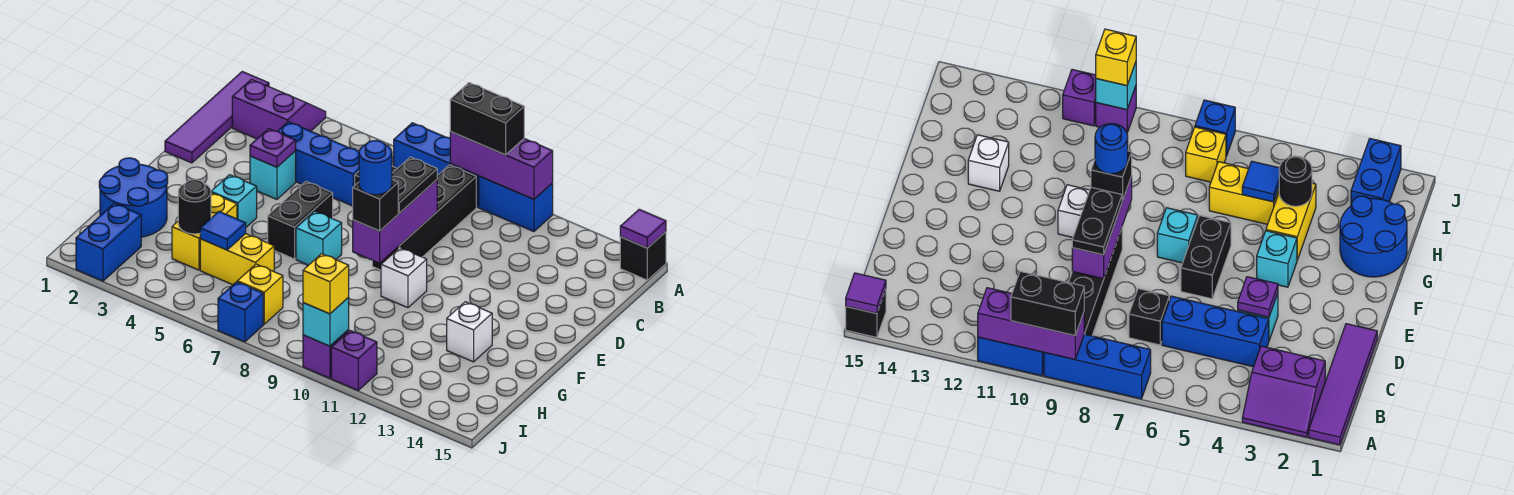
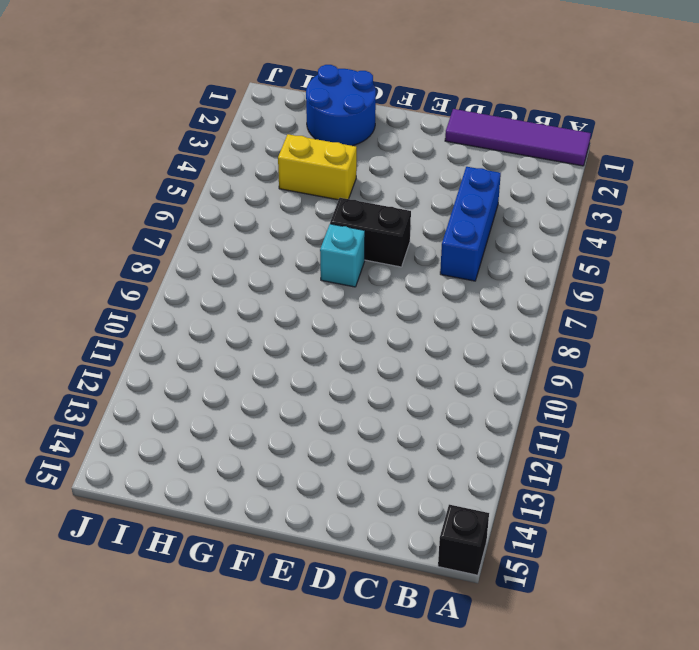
none -> purple 2x2 slope [232,79,326,139]
none -> blue 1x3 brick [394,123,479,207]
none -> blue 1x2 brick [479,176,553,232]
none -> black 1x4 brick [372,165,476,270]

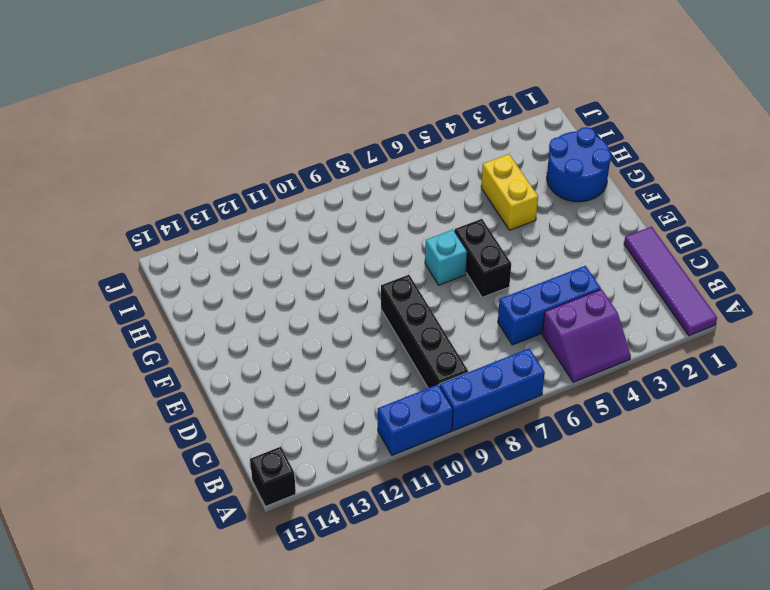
purple 2x2 slope [542,289,631,382] -> purple 2x2 slope moved to [232,79,326,139]
none -> black 1x1 brick [1129,289,1169,345]
none -> cyan 1x1 brick [250,151,296,199]
none -> cyan 1x1 brick [211,175,257,227]
none -> white 1x1 brick [381,248,427,308]

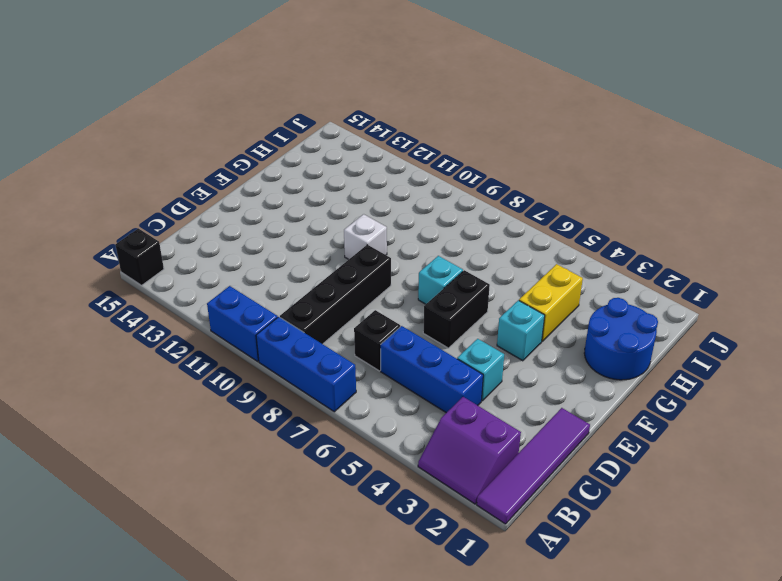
none -> white 1x1 brick [447,302,492,362]
none -> yellow 1x2 brick [200,234,274,285]
none -> blue 1x2 brick [76,203,141,281]
none -> yellow 1x1 brick [237,264,283,324]

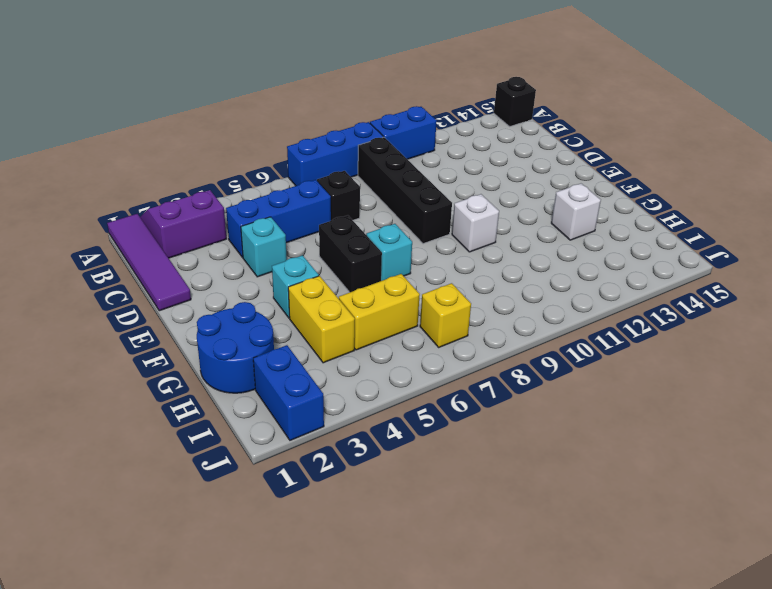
none -> blue 1x1 brick [218,282,263,342]
none -> purple 1x1 brick [303,330,349,378]
none -> purple 1x1 brick [331,331,377,390]
none -> purple 1x3 brick [450,132,553,199]

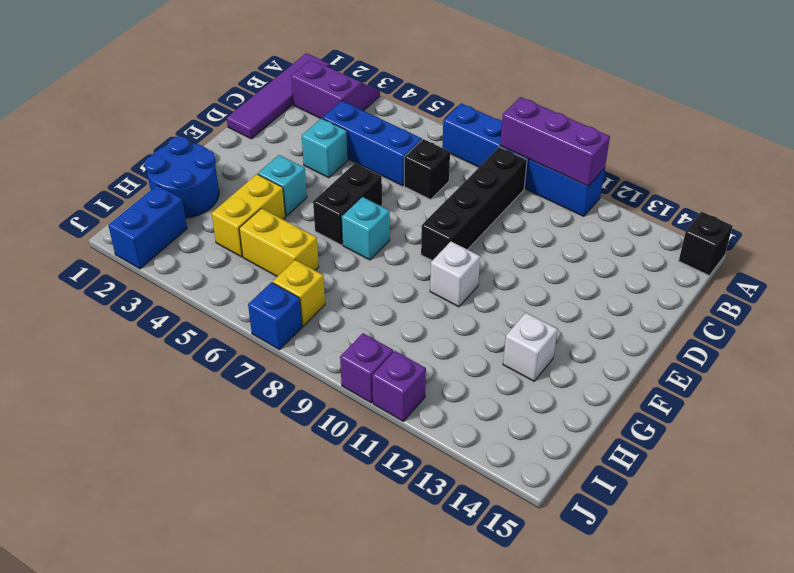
none -> purple 1x1 tile [620,209,666,248]
none -> purple 1x1 plate [250,129,296,167]
none -> purple 1x3 brick [353,180,437,263]
none -> black 1x1 round brick [178,180,211,234]

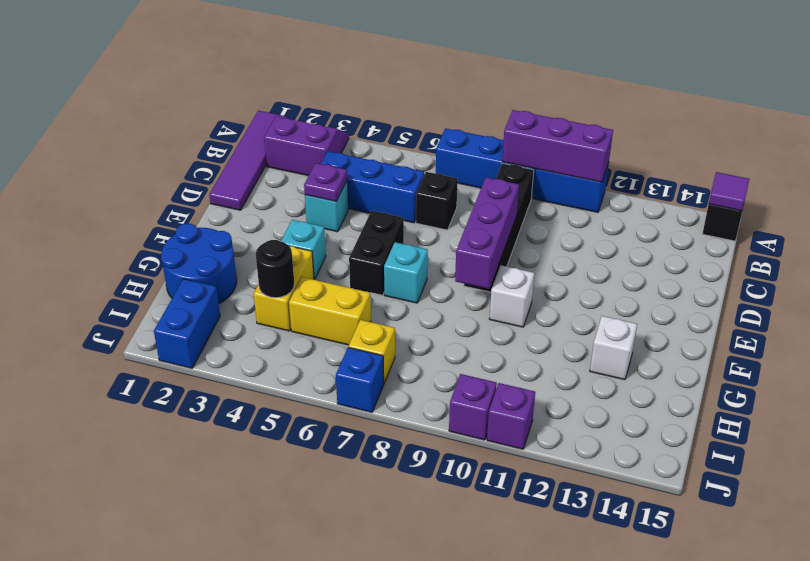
none -> blue 1x1 tile [200,212,246,250]
none -> cyan 1x1 brick [303,298,349,346]
none -> black 1x2 brick [450,83,524,155]
none -> black 1x2 plate [392,157,437,213]

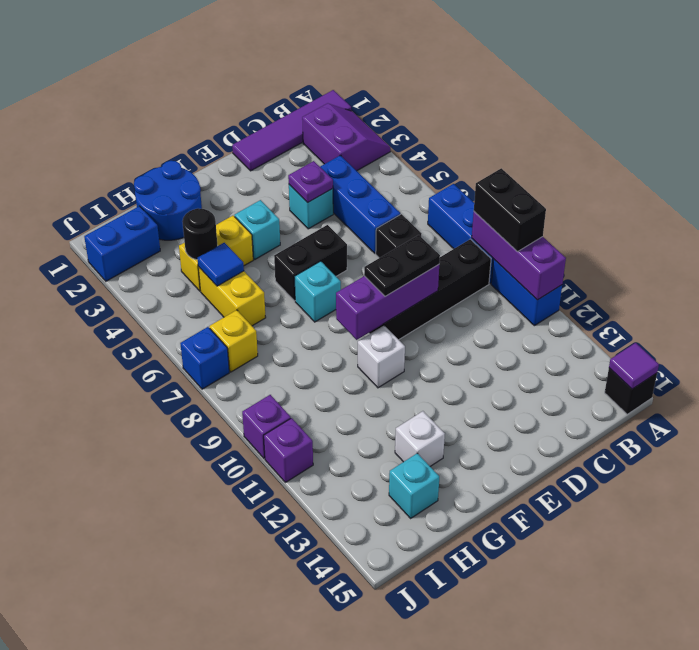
cyan 1x1 brick [389,453,439,518] -> cyan 1x1 brick moved to [303,298,349,346]
none -> black 1x1 brick [353,180,398,231]
none -> yellow 1x1 brick [303,254,349,314]
none -> blue 1x1 round brick [359,141,392,195]

